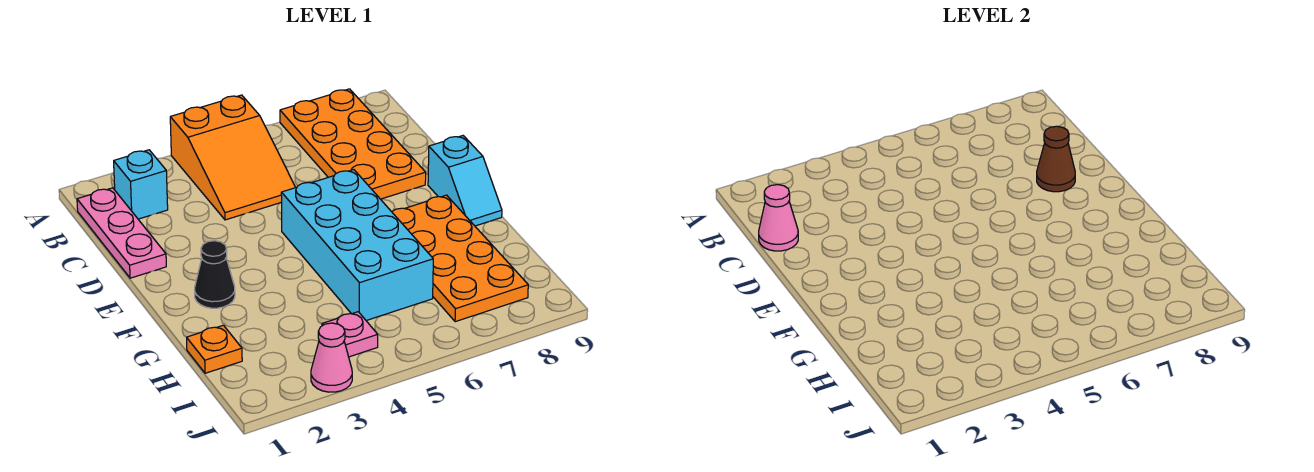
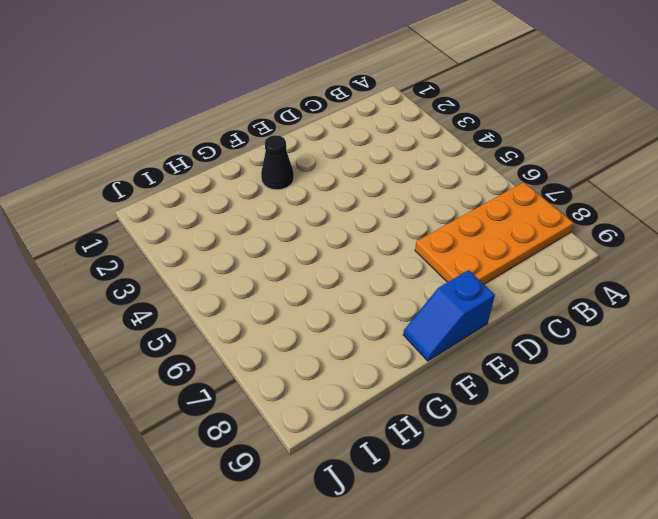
blue 1x2 slope [403,270,495,361] -> cyan 1x2 slope [428,136,502,226]
none -> orange 2x3 slope [170,95,296,220]
none -> pink 1x3 plate [77,188,166,278]
none -> cyan 1x1 brick [114,150,168,219]

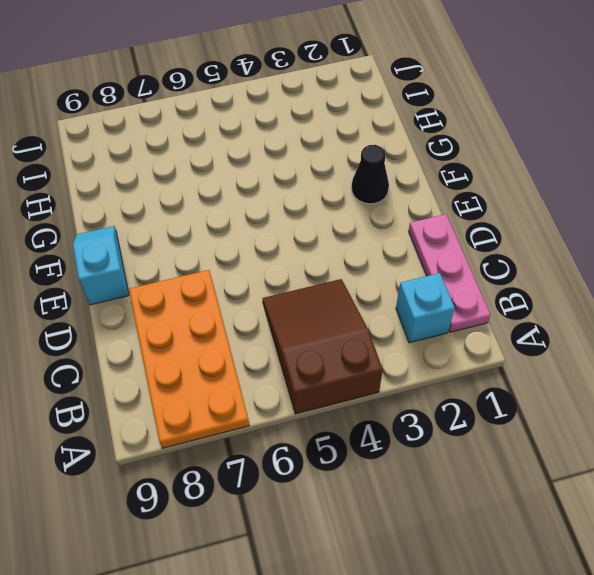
brown 2x3 slope [263,279,383,414] -> orange 2x3 slope [170,95,296,220]
none -> cyan 2x4 brick [281,170,433,321]
none -> orange 2x4 plate [392,195,528,322]
none -> orange 1x1 plate [187,325,242,373]

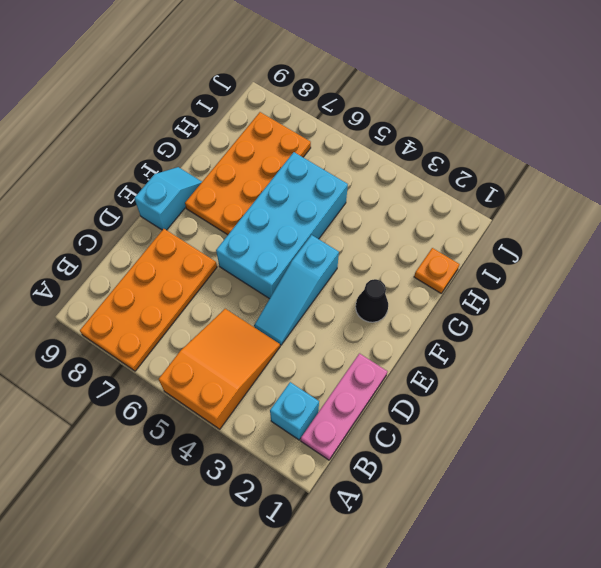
cyan 1x3 slope [254,235,339,345] -> none
none -> pink 1x1 plate [322,312,378,357]
none -> pink 1x1 cone [311,323,352,392]
none -> pink 1x1 cone [759,185,798,251]

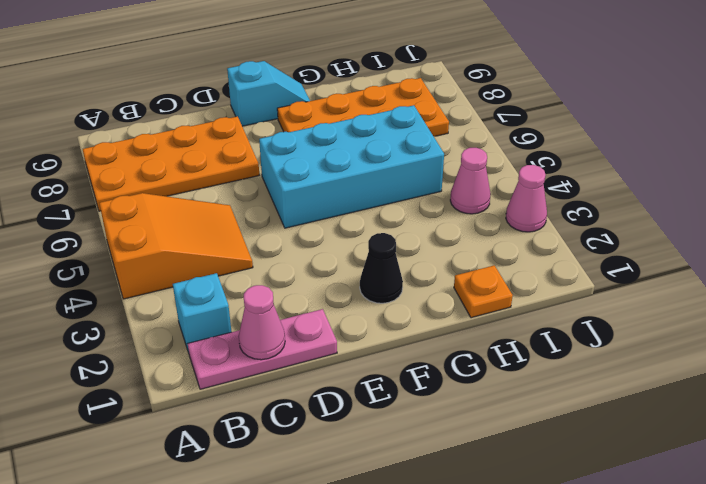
pink 1x1 cone [450,148,491,214] -> pink 1x1 plate [322,312,378,357]
none -> brown 1x1 cone [1037,126,1075,192]

